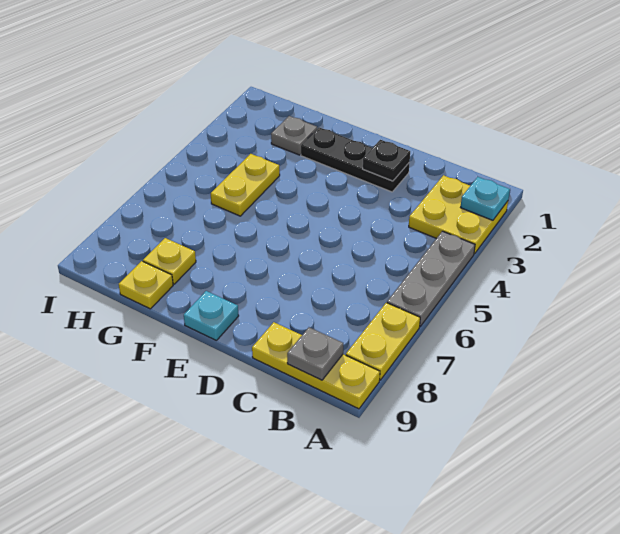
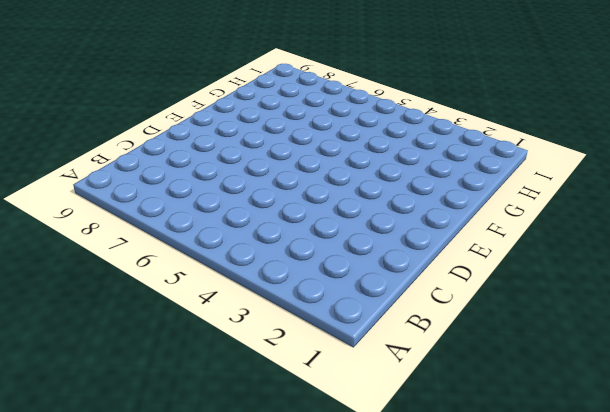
none -> yellow 2x2 plate [409,175,508,254]
none -> grey 1x3 plate [387,231,475,327]
none -> yellow 1x2 plate [346,303,420,380]

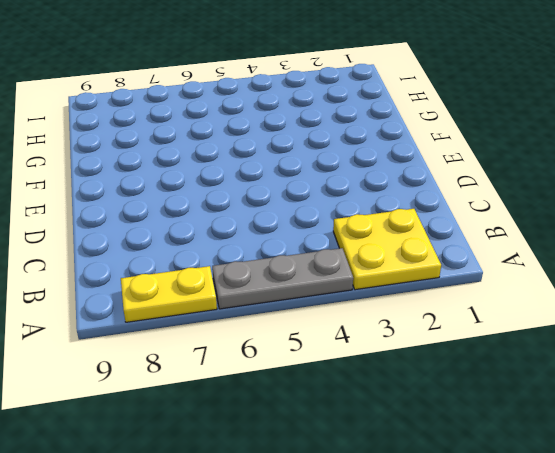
none -> yellow 1x3 plate [252,322,380,409]
none -> black 1x3 plate [301,127,409,192]
none -> cyan 1x1 plate [184,291,239,341]

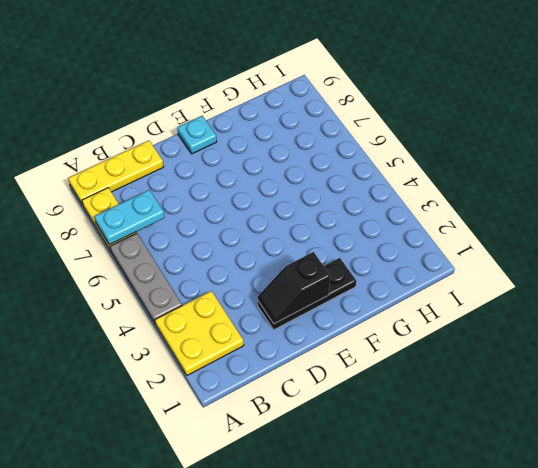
cyan 1x2 plate [94,190,164,245] -> none
black 1x2 slope [258,252,330,324] -> black 1x1 plate [363,140,410,181]
none -> grey 1x1 plate [271,116,317,155]
none -> yellow 1x2 plate [211,154,280,216]
none -> yellow 1x1 plate [143,238,196,284]

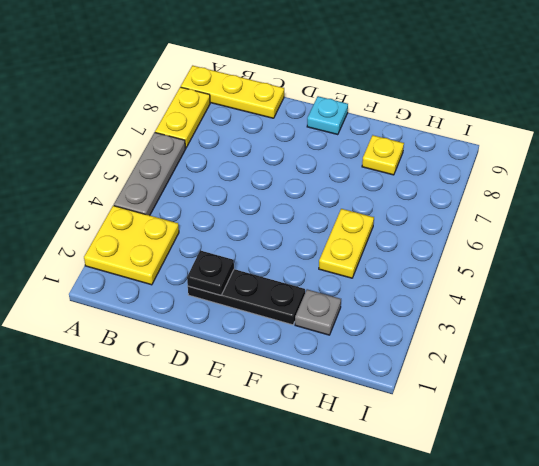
none -> yellow 1x1 plate [119,261,173,309]
none -> cyan 1x1 plate [461,177,510,220]
none -> grey 1x1 plate [287,327,343,380]

